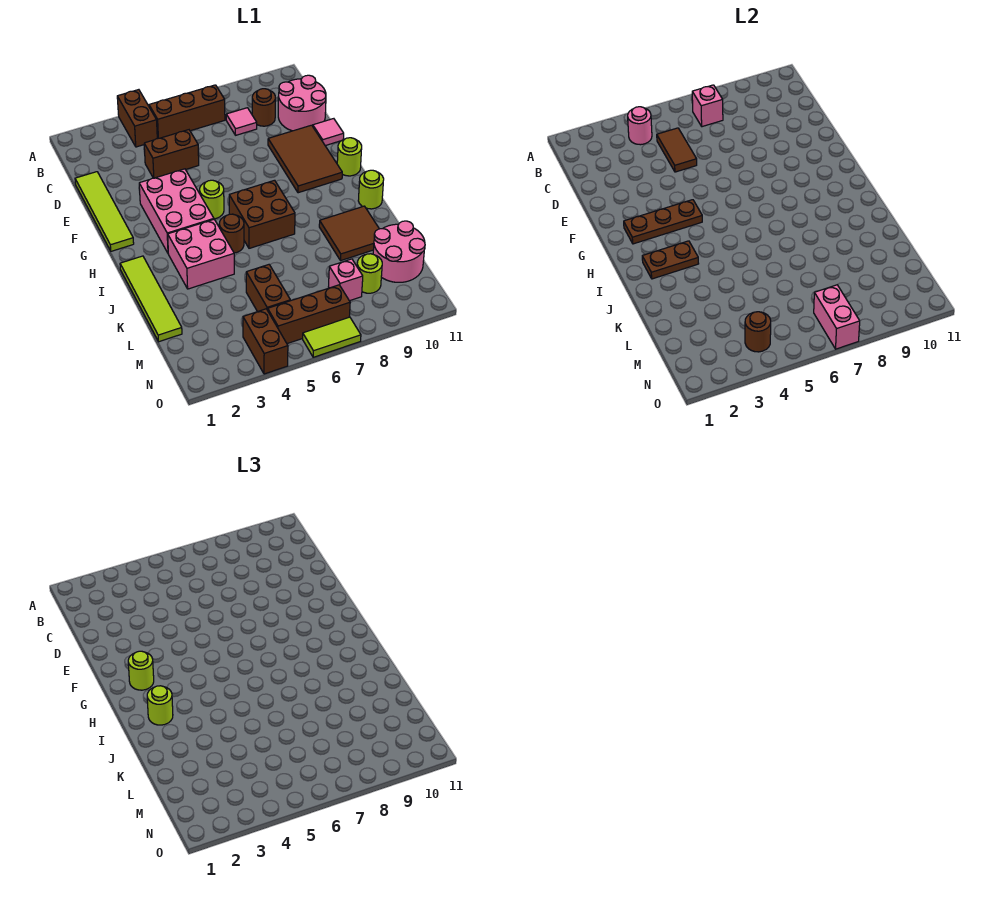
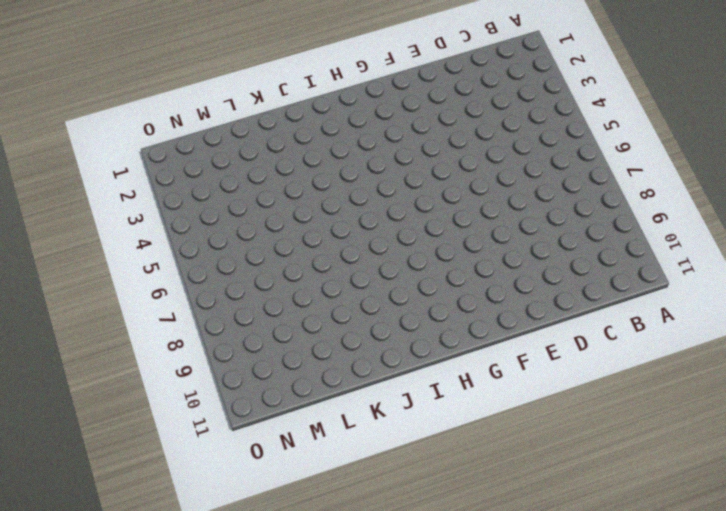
none -> brown 1x2 brick [117,90,157,147]
none -> brown 1x3 brick [149,85,225,139]
none -> pink 1x1 tile [226,108,257,135]
none -> brown 1x1 round brick [252,89,275,126]

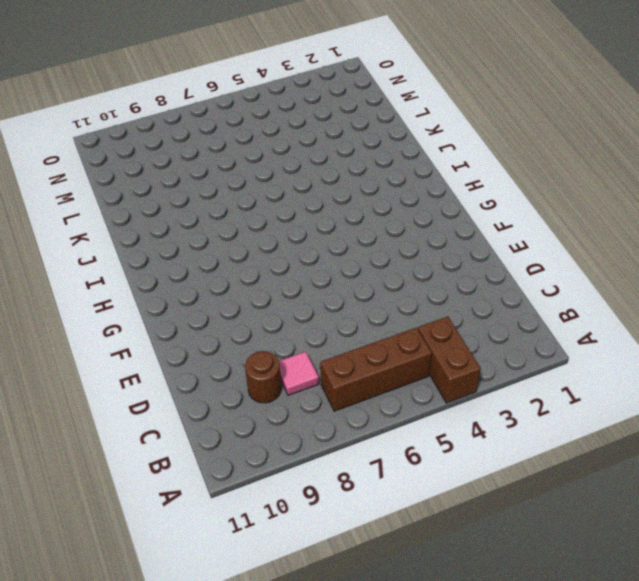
none -> pink 2x2 round brick [278,75,326,131]
none -> lime 1x4 tile [75,172,134,251]
none -> brown 1x2 brick [144,130,199,178]
none -> brown 2x3 tile [268,125,342,193]

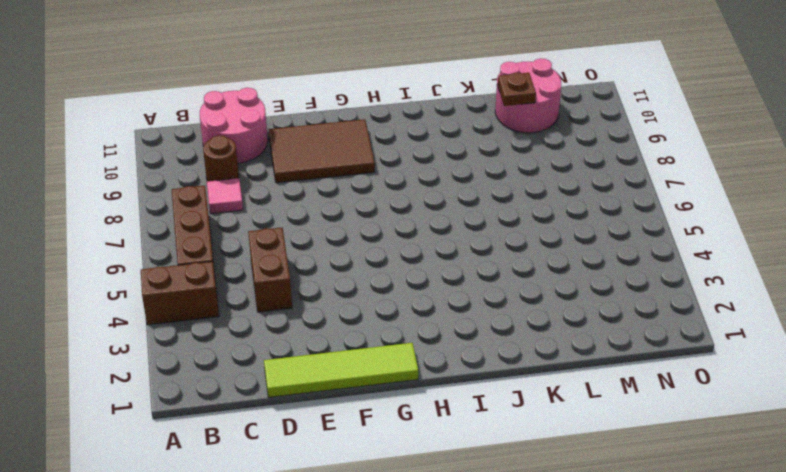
brown 1x1 plate [498,72,536,106] -> none
none -> pink 1x1 tile [313,119,344,146]
none -> pink 2x3 brick [139,169,214,253]
none -> lime 1x1 round brick [200,180,224,219]
none -> lime 1x1 round brick [337,138,362,176]

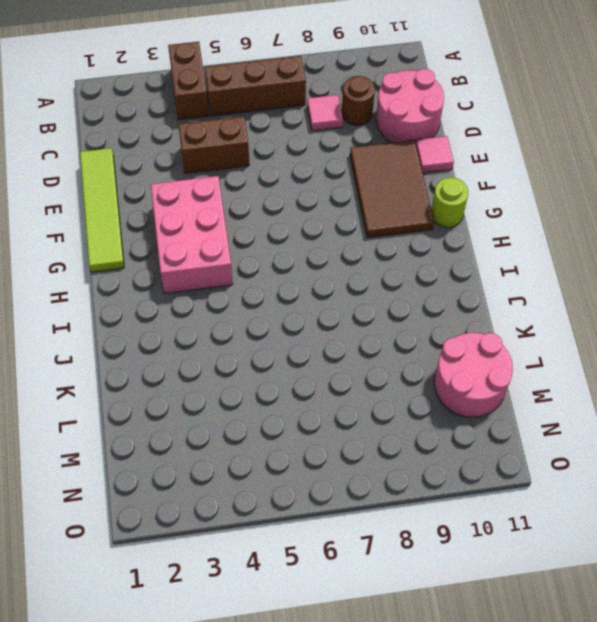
none -> lime 1x1 round brick [200,180,224,219]
none -> brown 2x2 brick [229,180,295,248]
none -> lime 1x4 tile [120,256,182,342]
none -> pink 2x2 brick [168,220,234,289]

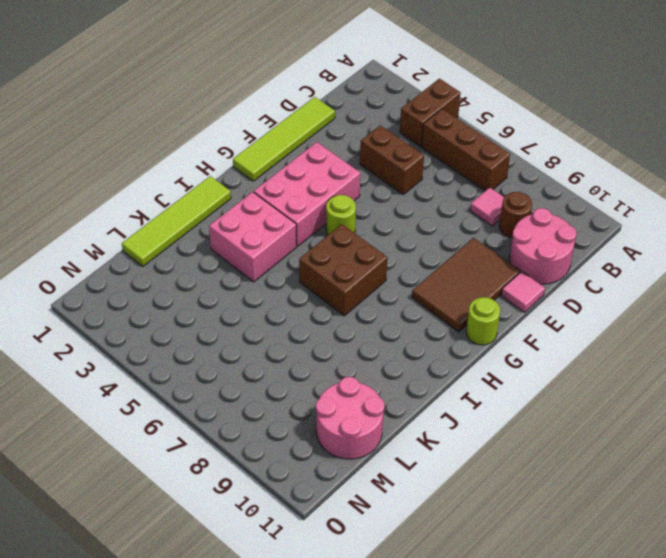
none -> brown 1x1 round brick [219,214,244,253]
none -> lime 1x1 round brick [358,170,384,209]
none -> brown 2x2 tile [319,206,379,261]
none -> brown 1x2 brick [246,265,290,312]

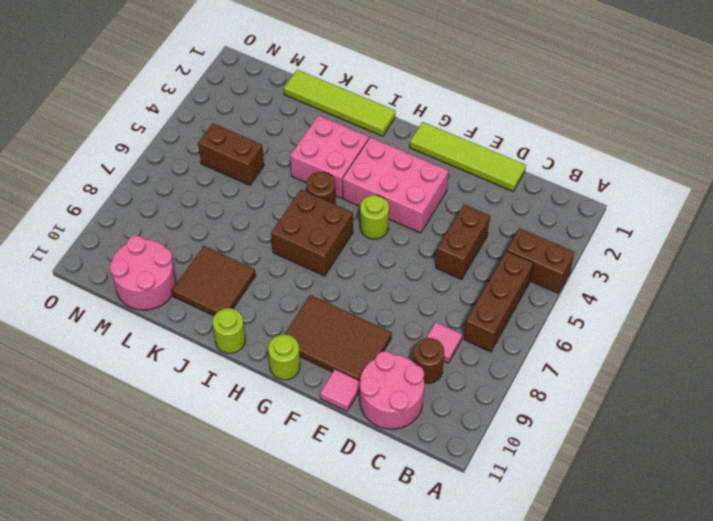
none -> pink 1x1 brick [329,259,363,301]
none -> lime 1x1 round brick [357,254,382,293]
none -> brown 1x2 brick [243,309,288,374]
none -> brown 1x3 brick [268,285,350,344]

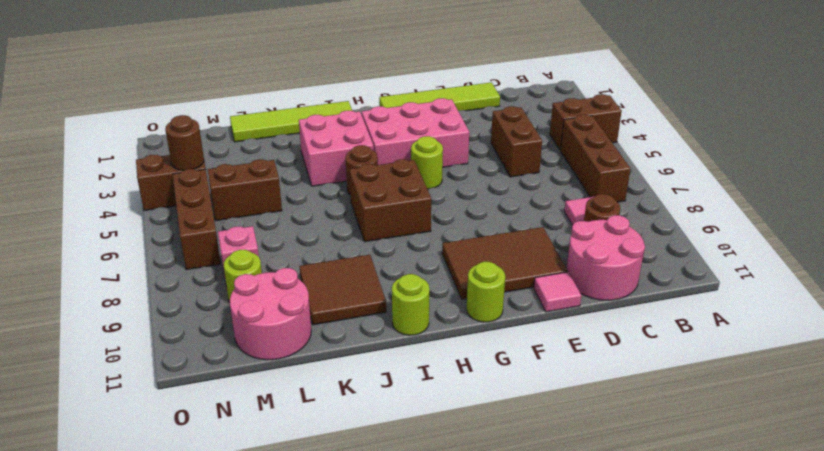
none -> lime 1x2 tile [303,317,361,357]
none -> pink 1x1 round brick [628,107,652,145]
none -> pink 1x1 brick [692,85,723,127]
none -> brown 1x2 tile [657,128,697,172]

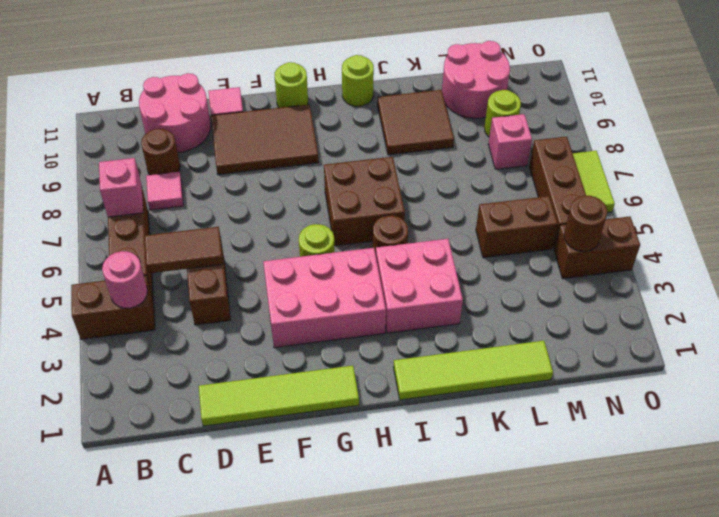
none -> brown 1x3 plate [624,200,702,244]
none -> brown 1x2 plate [642,241,699,279]
none -> pink 1x2 brick [814,285,860,349]
none -> lime 1x1 round brick [128,651,154,690]

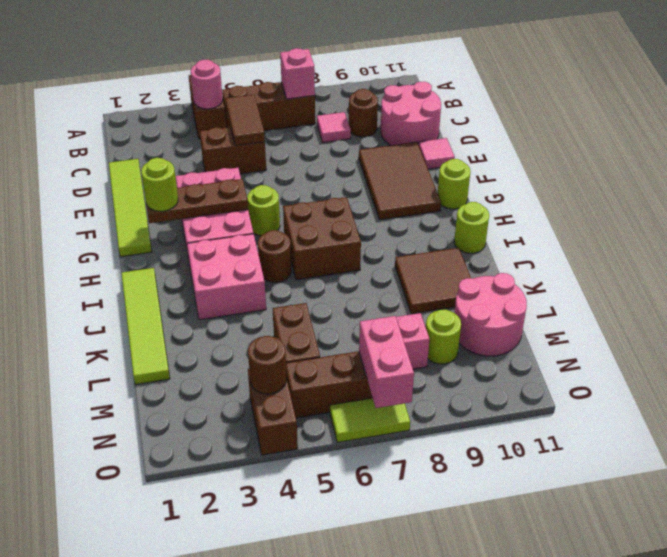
none -> brown 1x2 plate [642,241,699,279]
none -> lime 1x1 round brick [147,686,173,725]

